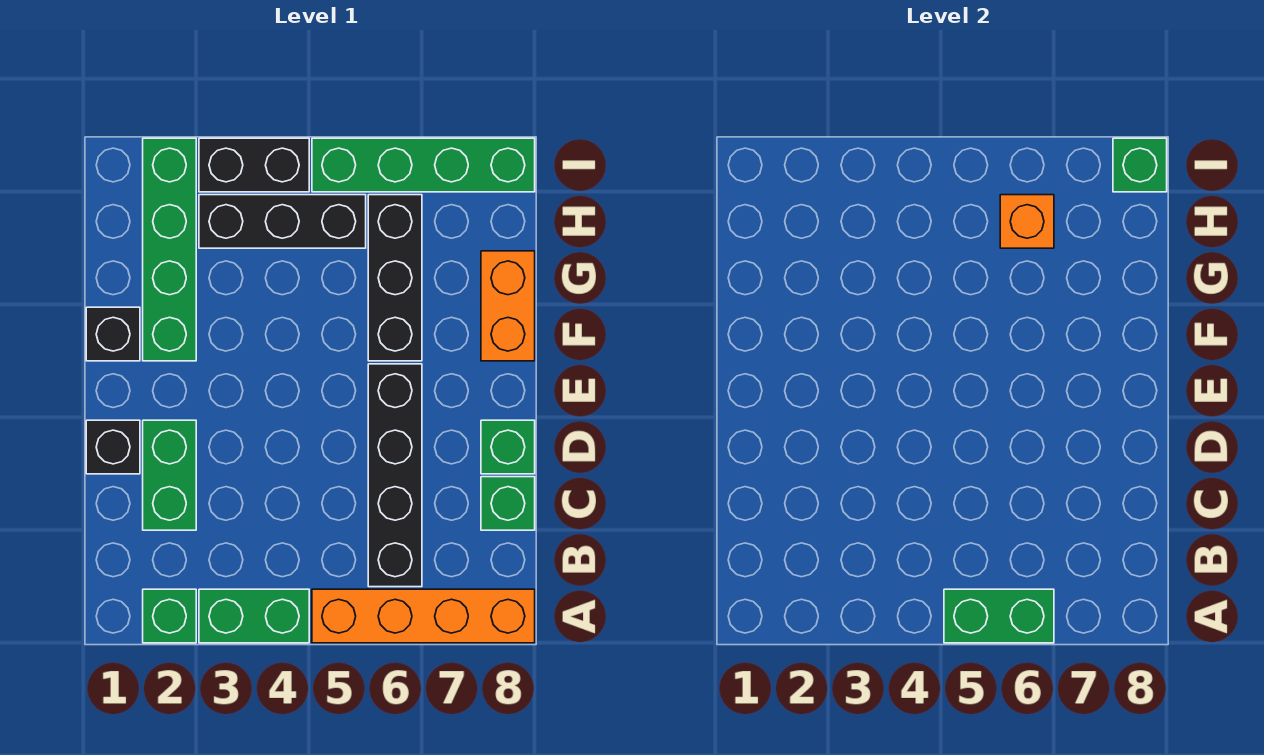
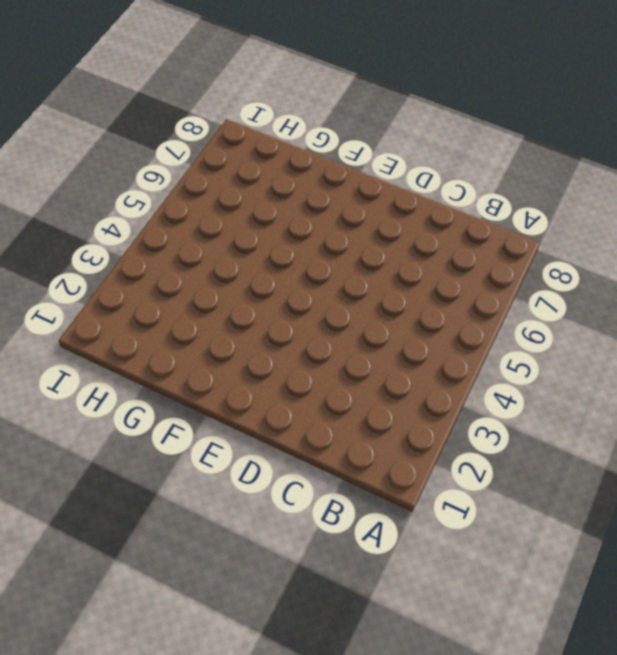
none -> green 1x1 brick [143,589,196,643]
none -> green 1x2 brick [199,589,309,643]
none -> orange 1x4 brick [312,589,535,643]

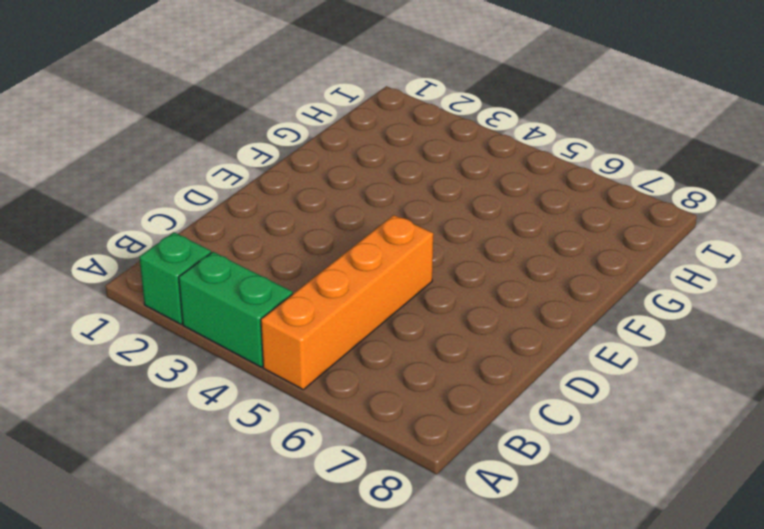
orange 1x4 brick [261,215,433,390] -> orange 1x4 brick turned to [312,589,535,643]
none -> black 1x4 brick [368,364,422,587]
none -> green 1x2 brick [143,420,196,530]
none -> green 1x1 brick [481,477,535,530]

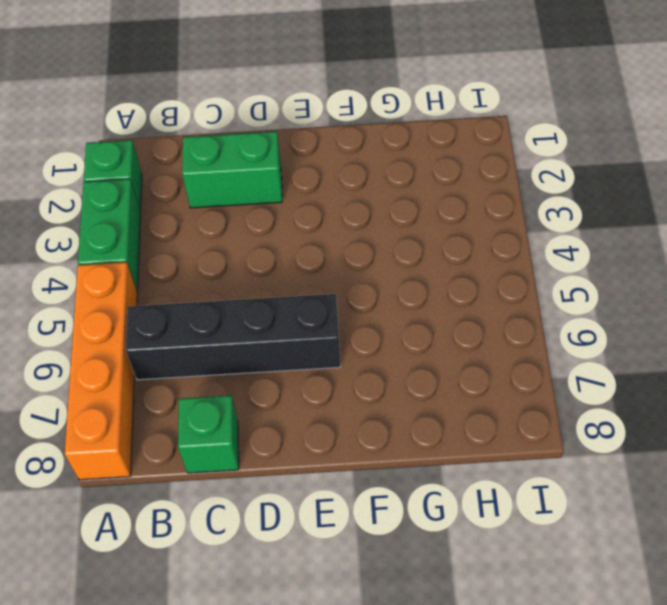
none -> black 1x1 brick [86,420,140,474]
none -> green 1x1 brick [481,420,535,474]
none -> black 1x1 brick [86,307,140,361]

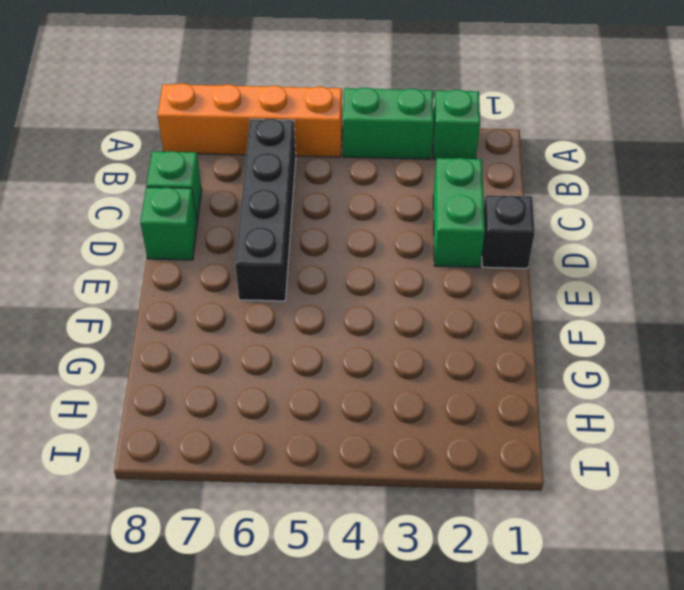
none -> black 1x1 brick [86,307,140,361]
none -> green 1x4 brick [143,138,196,361]
none -> black 1x3 brick [368,195,422,361]

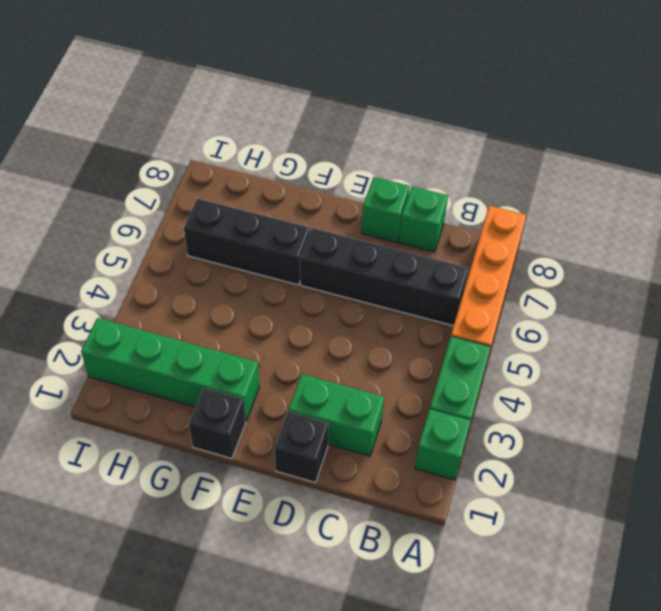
none -> orange 1x2 brick [481,251,535,361]
none -> black 1x3 brick [199,195,366,248]
none -> black 1x2 brick [199,138,309,192]

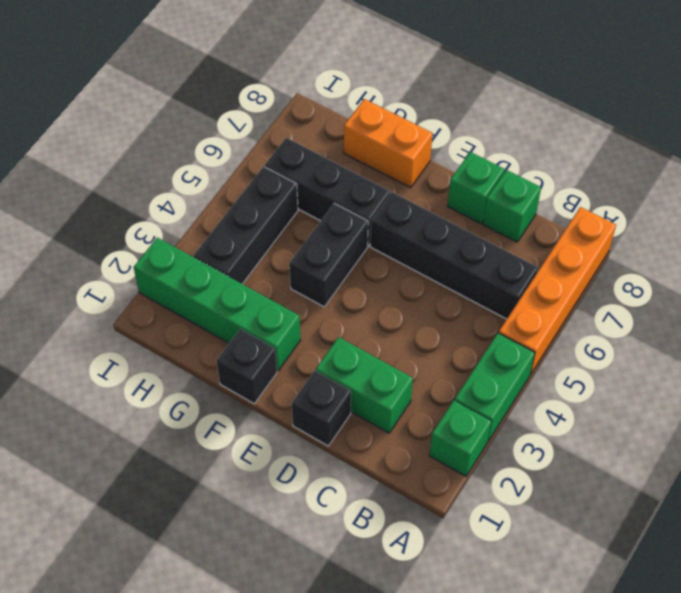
black 1x2 brick [289,203,368,307] -> black 1x2 brick moved to [199,138,309,192]
none -> green 1x4 brick [312,138,535,192]
none -> green 1x2 brick [944,589,1054,643]
none -> orange 1x1 brick [1000,195,1054,248]

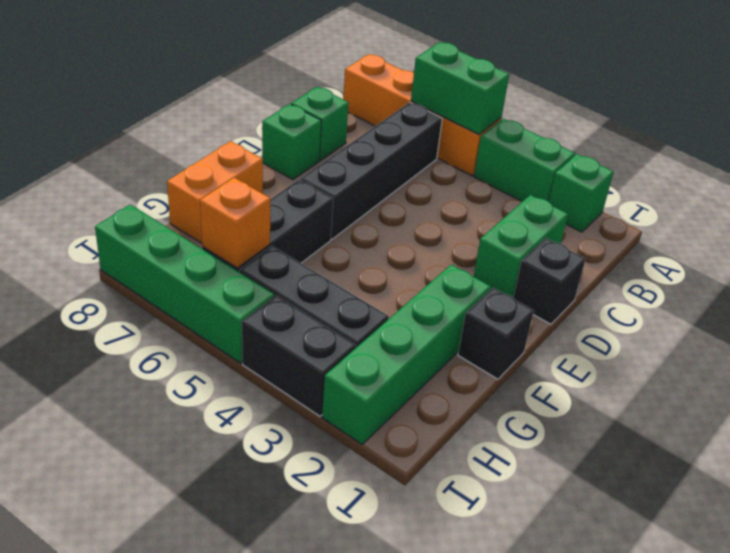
none -> green 1x1 brick [1113,138,1167,192]

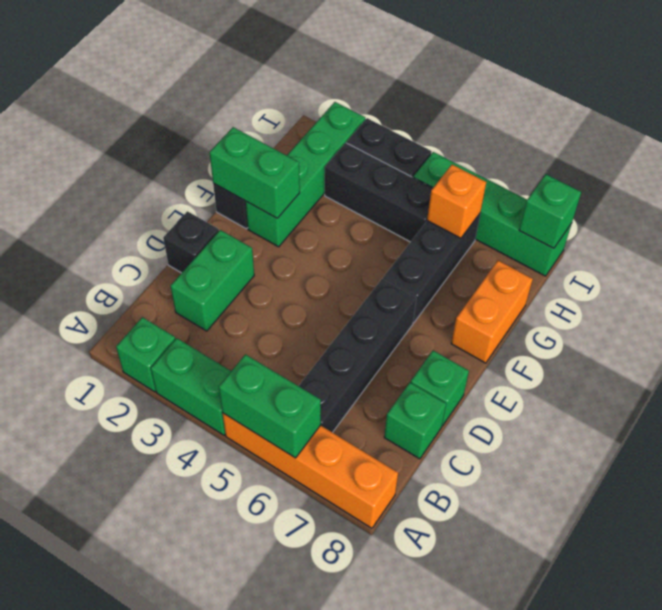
green 1x2 brick [210,127,300,218] -> none

